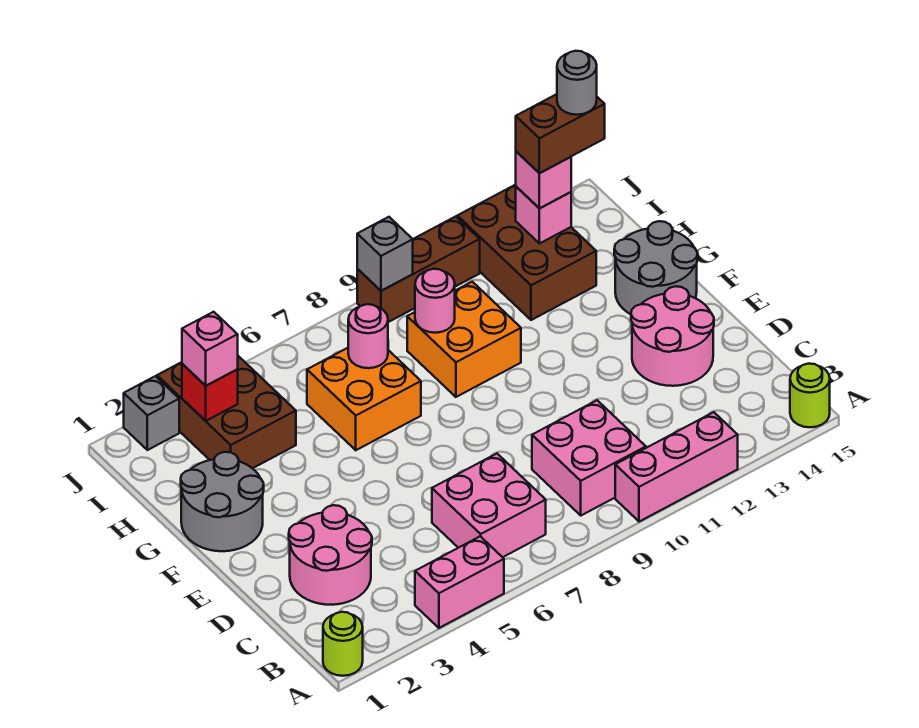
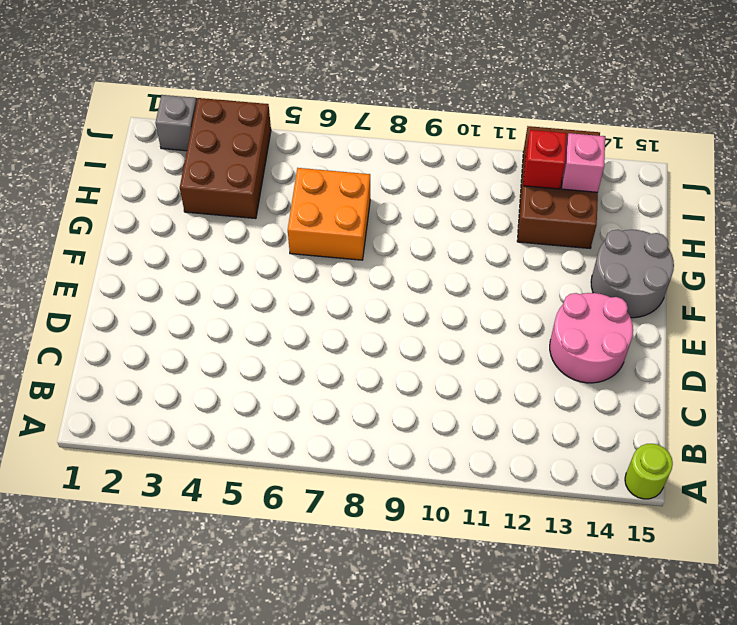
red 1x1 brick [524,130,567,189] -> red 1x1 brick moved to [182,364,238,421]
none -> lime 1x1 round brick [323,612,363,676]
none -> pink 1x2 brick [415,536,504,628]
none -> pink 1x3 brick [615,412,738,522]

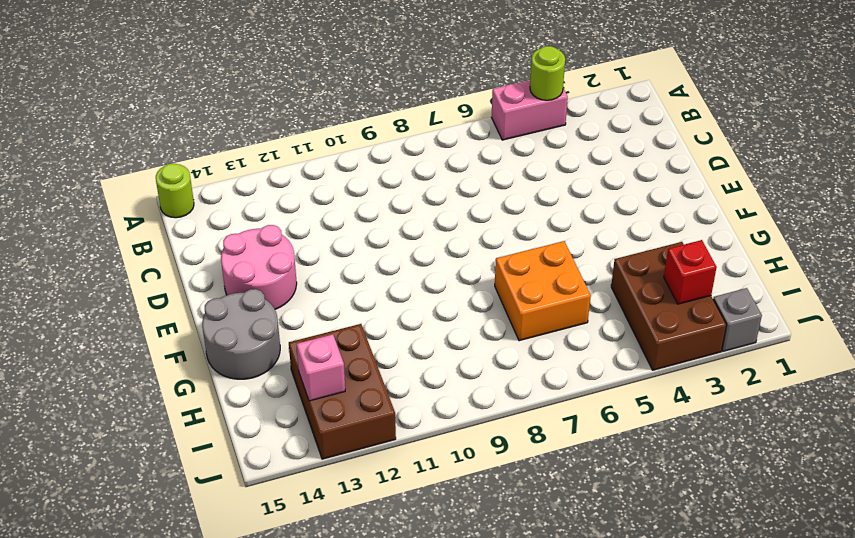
lime 1x1 round brick [530,46,565,100] -> lime 1x1 round brick moved to [323,612,363,676]
none -> pink 1x3 brick [615,412,738,522]
none -> pink 2x2 brick [432,454,546,557]
none -> pink 2x2 brick [532,400,646,515]

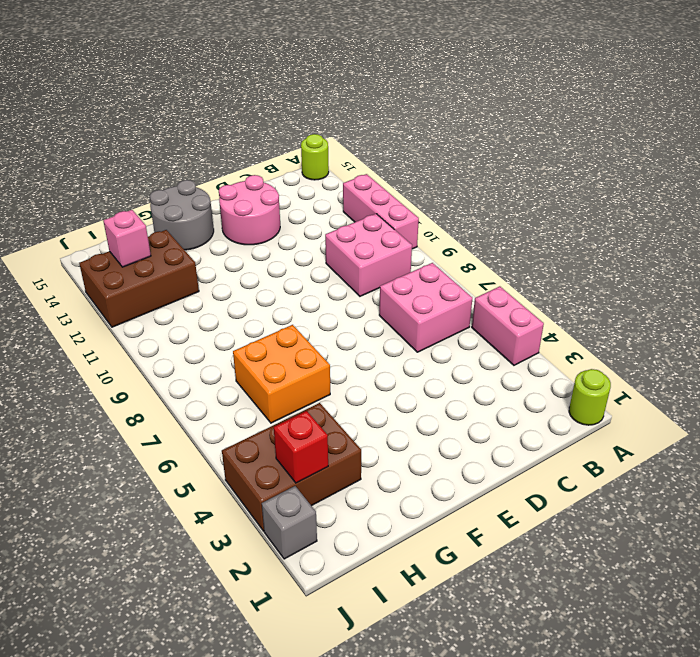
none -> pink 2x2 round brick [289,505,372,605]
none -> grey 2x2 round brick [181,452,264,551]
none -> orange 2x2 brick [407,282,521,397]

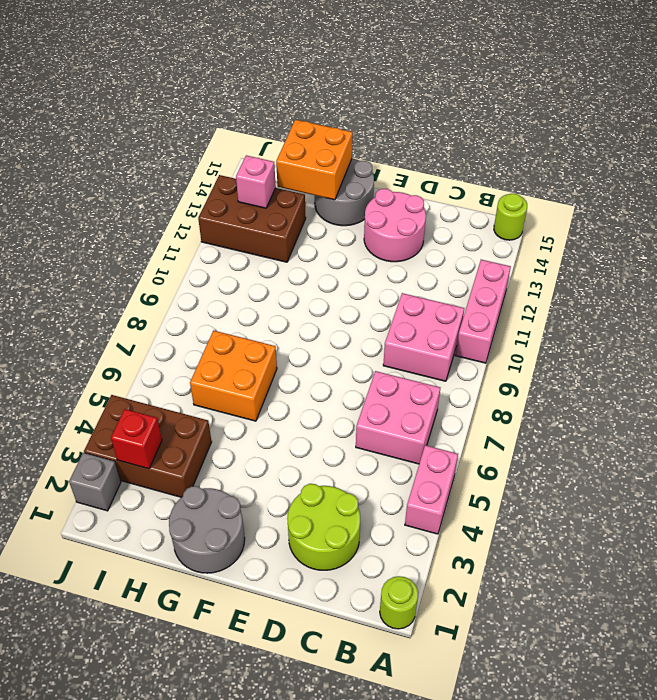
lime 2x2 round brick [287,484,360,570] -> pink 2x2 round brick [289,505,372,605]
orange 2x2 brick [276,120,353,200] -> orange 2x2 brick moved to [407,282,521,397]
none -> brown 1x3 brick [357,216,480,322]
none -> pink 1x1 round brick [348,304,388,368]
none -> pink 1x1 round brick [415,269,455,333]

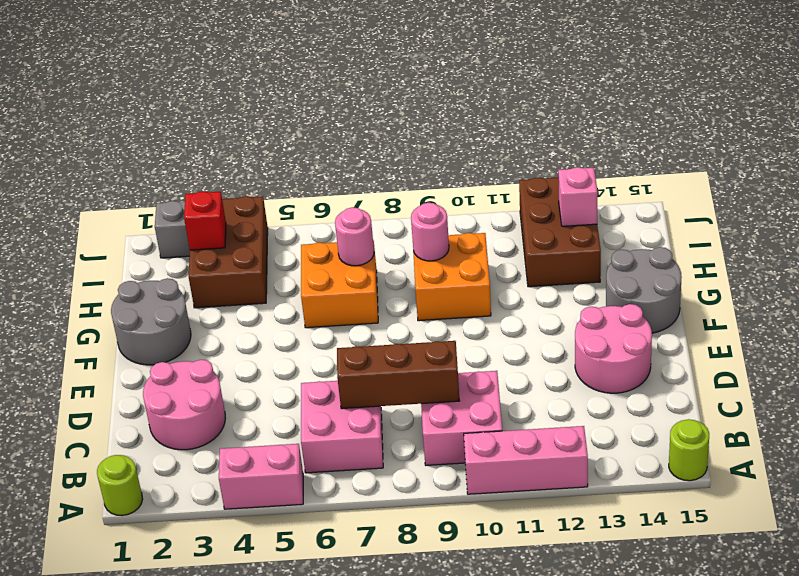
brown 1x3 brick [337,341,460,409] -> brown 1x3 brick moved to [357,216,480,322]
none -> grey 1x1 brick [357,217,413,291]
none -> pink 1x1 brick [182,312,238,386]
none -> pink 1x1 brick [516,151,571,208]

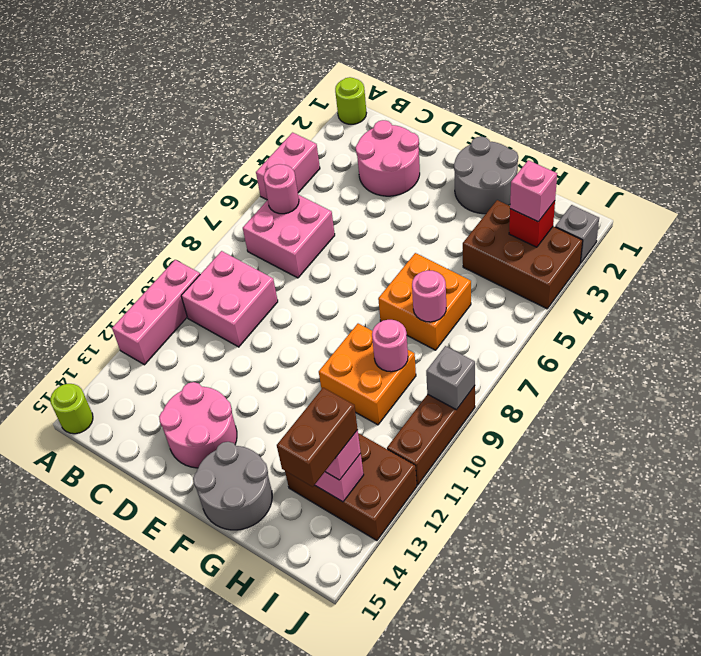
pink 1x1 round brick [264,164,299,214] -> none
none -> grey 1x1 round brick [557,51,597,115]

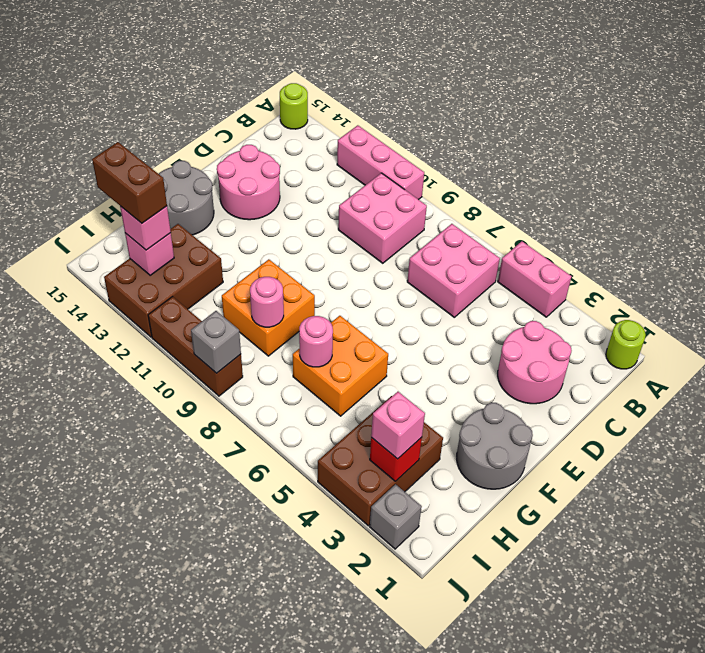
none -> grey 1x1 round brick [557,51,597,115]

